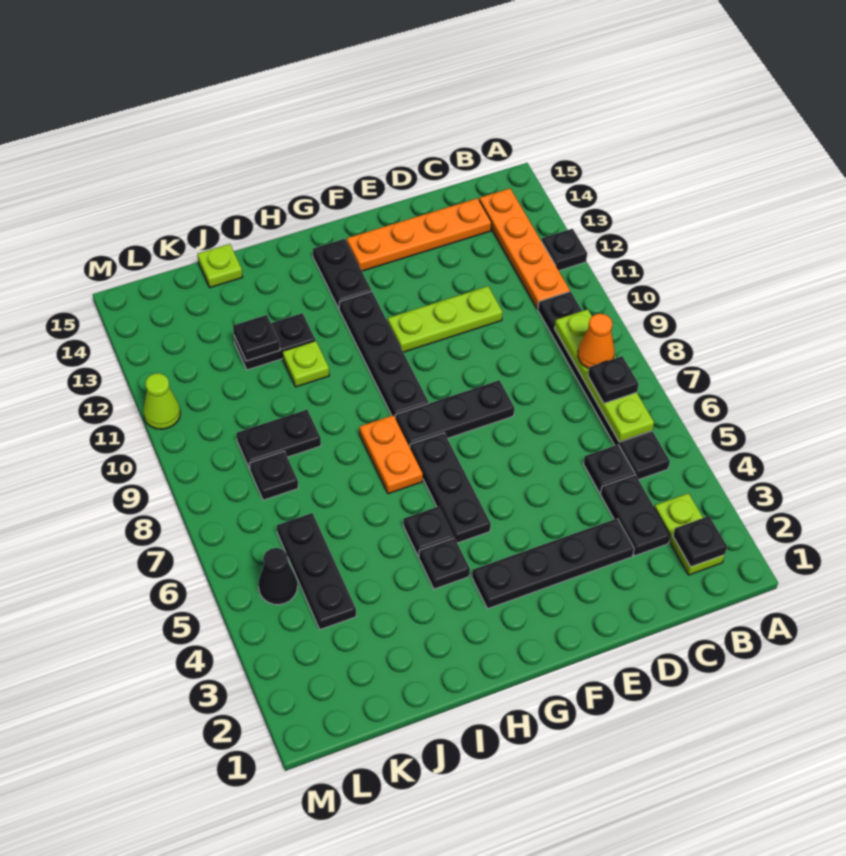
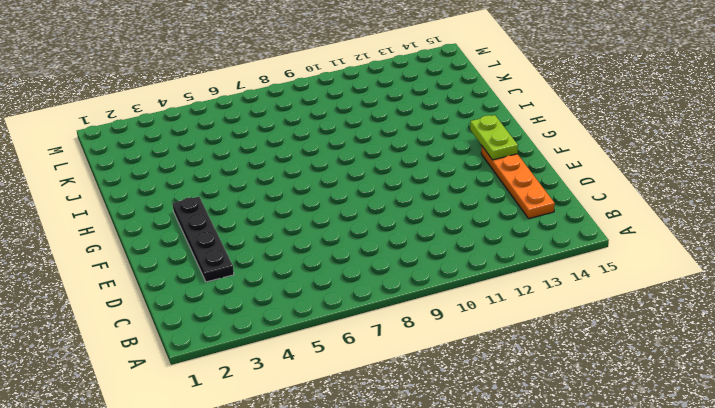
lime 1x2 plate [470,115,518,160] -> lime 1x2 plate turned to [654,493,725,575]
none -> black 1x1 plate [541,229,587,271]
none -> black 1x6 plate [538,292,670,480]
none -> orange 1x4 plate [479,188,570,309]

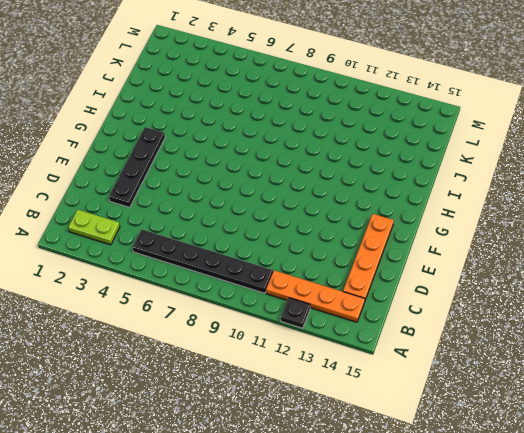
none -> black 1x2 plate [600,475,670,556]
none -> black 1x1 plate [584,445,635,493]
none -> lime 1x3 plate [388,286,503,352]

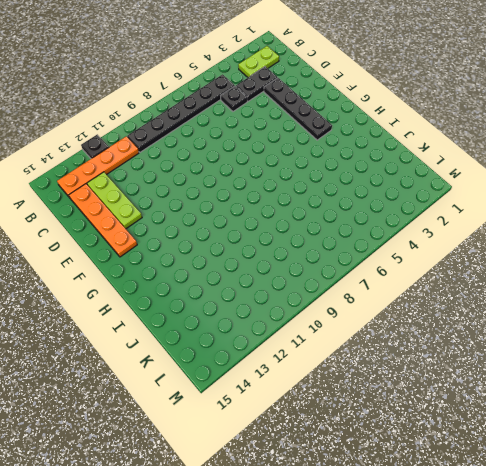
lime 1x3 plate [87,172,142,229] -> lime 1x3 plate moved to [388,286,503,352]
none -> black 1x3 plate [395,380,514,447]
none -> black 1x3 plate [410,433,491,543]
none -> black 1x4 plate [339,291,429,416]

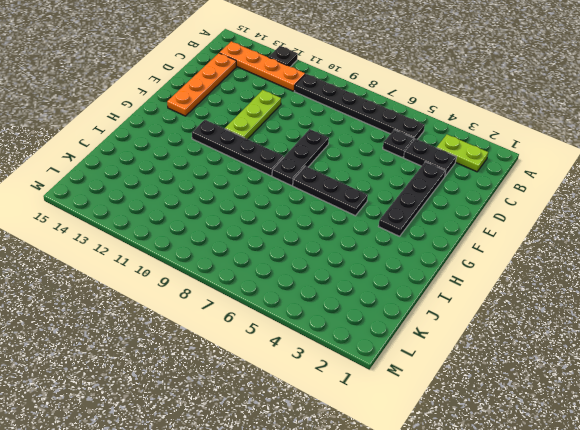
none -> black 1x2 plate [313,239,371,308]
none -> black 1x1 plate [419,538,470,589]
none -> black 1x1 plate [404,506,454,557]

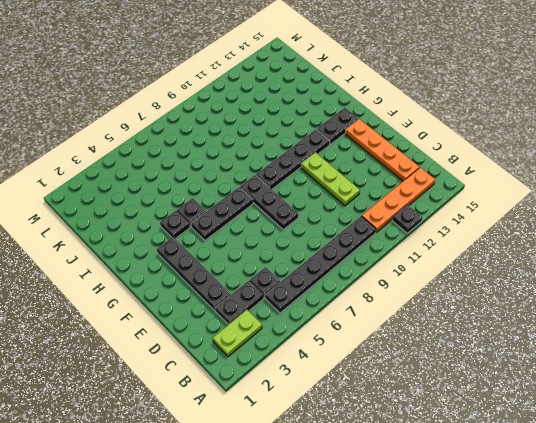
none -> orange 1x2 plate [359,415,423,494]
none -> lime 1x1 plate [282,341,329,387]
none -> black 1x2 plate [234,313,315,370]

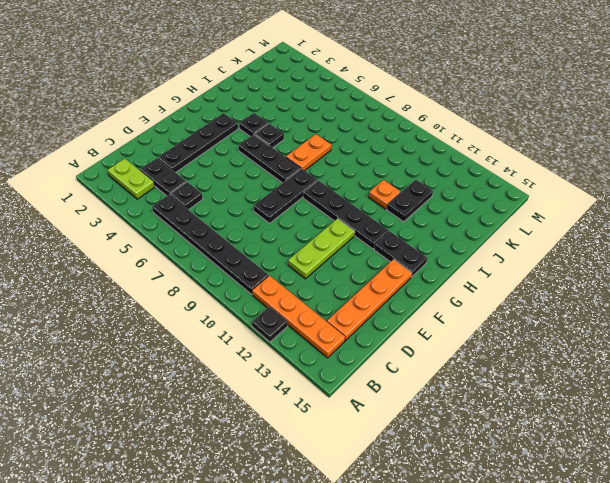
orange 1x2 plate [286,134,331,170] -> orange 1x2 plate turned to [359,415,423,494]
orange 1x1 plate [369,180,400,209] -> lime 1x1 plate [282,341,329,387]
none -> black 1x2 plate [236,410,321,469]
none -> lime 1x1 plate [197,244,243,288]
none -> black 1x3 plate [277,513,356,630]

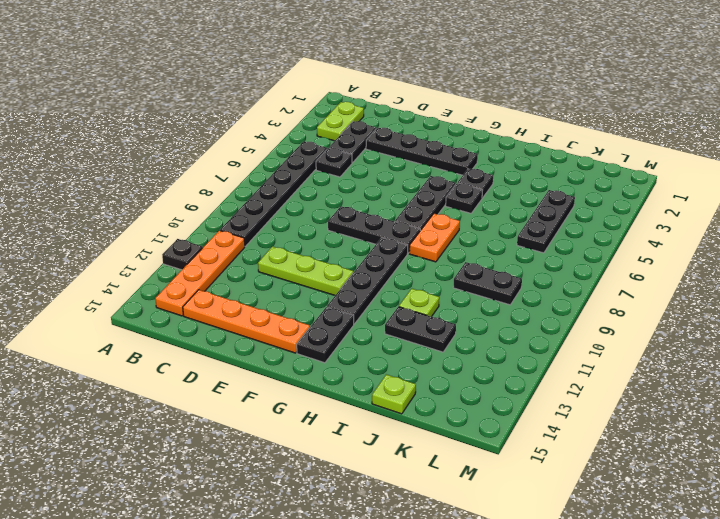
none -> black 1x1 plate [250,451,298,500]
none -> black 1x1 cone [258,548,298,605]
none -> lime 1x1 cone [143,373,180,429]

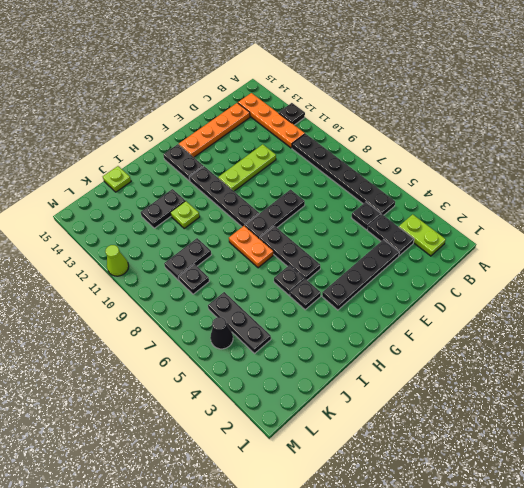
none -> black 1x1 plate [673,516,727,567]
none -> lime 1x4 plate [554,309,654,442]
none -> black 1x1 plate [233,315,280,361]

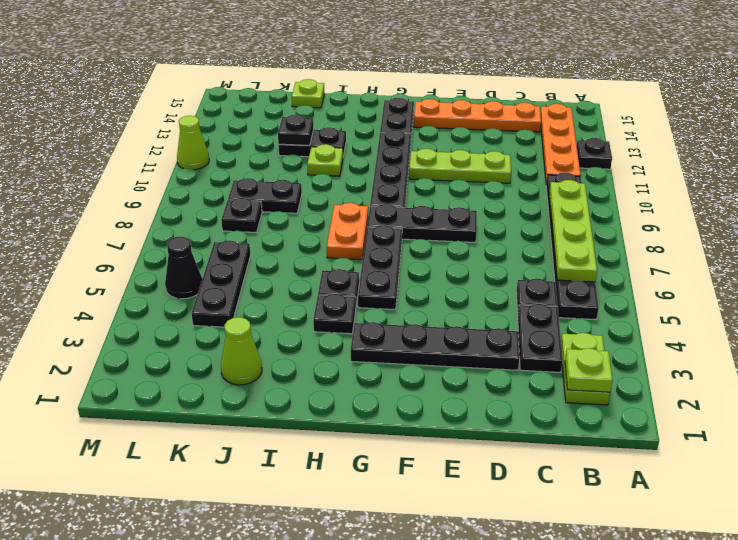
lime 1x1 plate [565,348,613,392] -> black 1x1 plate [673,516,727,567]
lime 1x1 cone [221,317,262,385] -> none
none -> black 1x1 plate [588,356,639,403]
none -> orange 1x1 cone [578,314,615,368]

